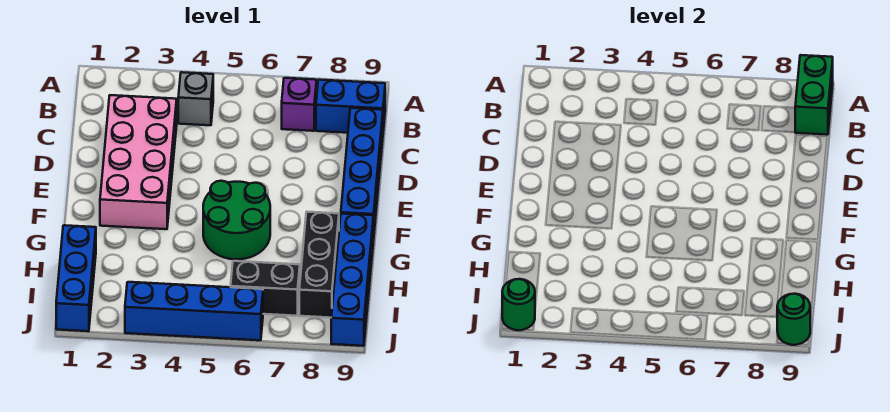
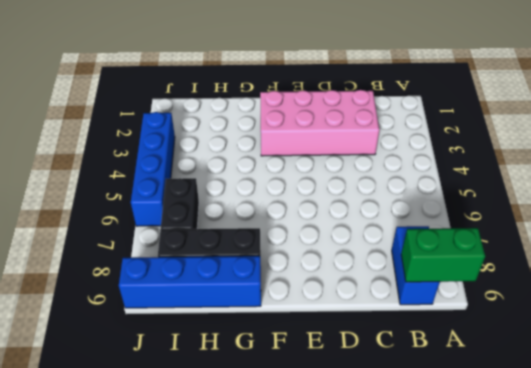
none -> grey 1x1 brick [178,72,213,125]
none -> purple 1x1 brick [282,78,317,131]
none -> blue 1x4 brick [341,108,383,240]

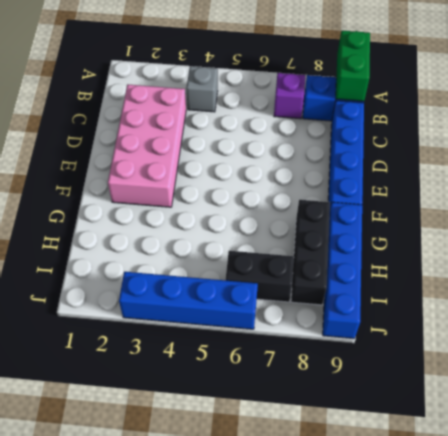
none -> green 2x2 round brick [203,181,270,259]
none -> blue 1x3 brick [56,225,96,331]
none -> green 1x1 round brick [502,279,535,330]

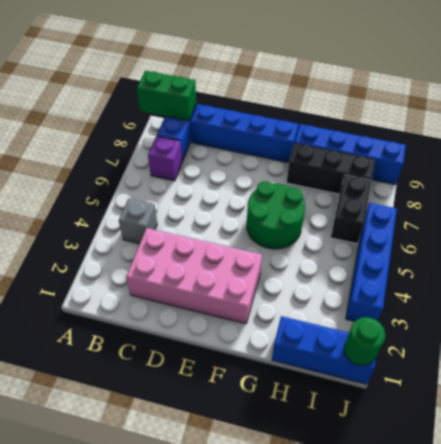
none -> green 1x1 round brick [777,294,810,345]

